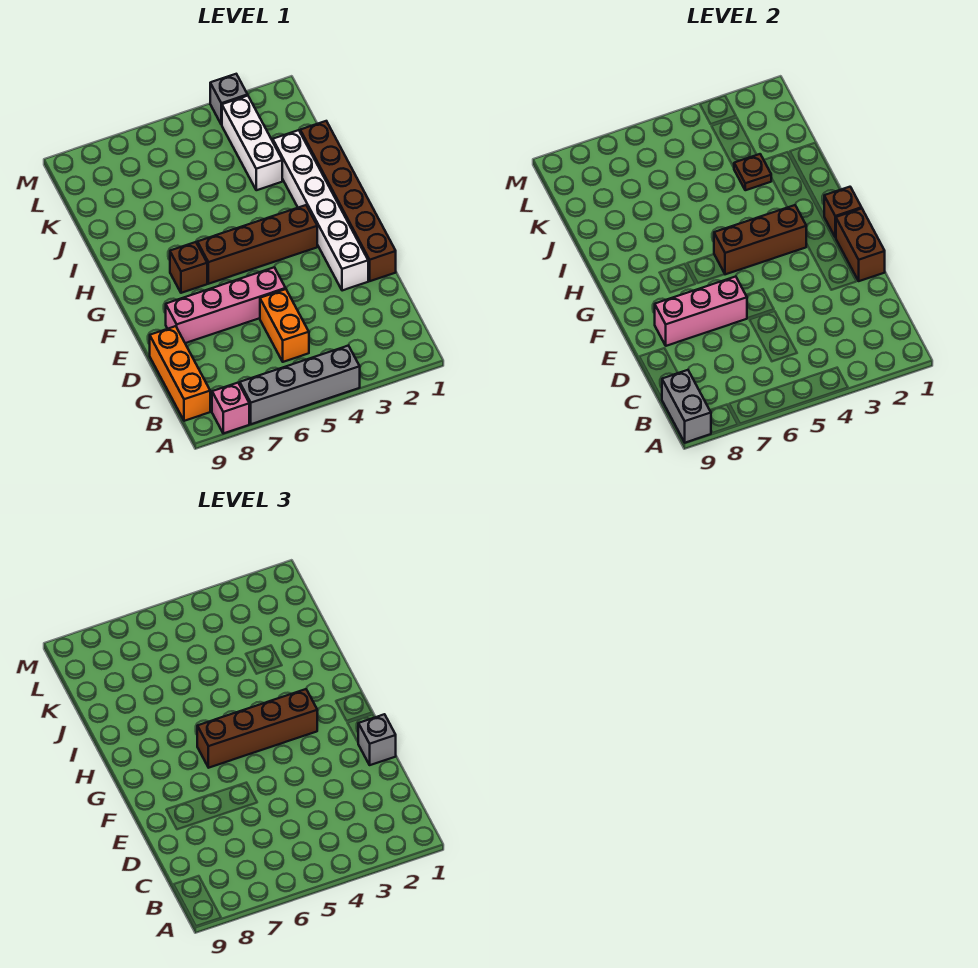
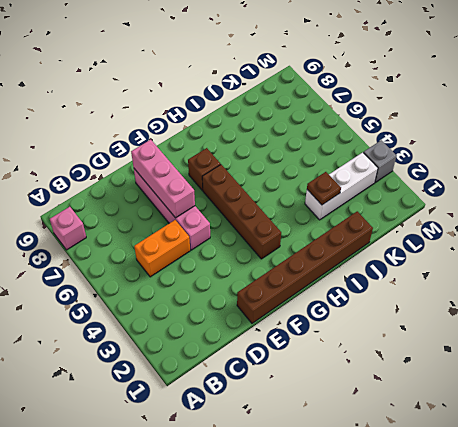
none -> grey 1x4 brick [240,345,360,424]
none -> orange 1x3 brick [150,326,210,421]
none -> white 1x6 brick [273,130,368,291]

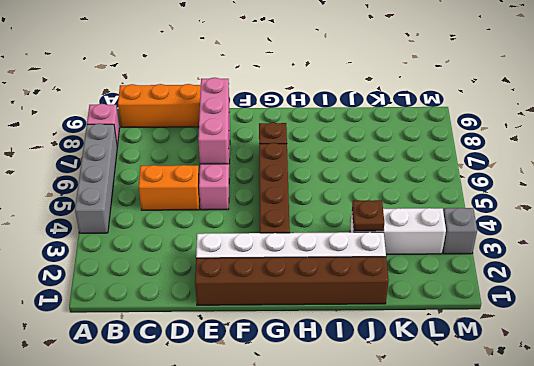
none -> grey 1x2 brick [662,370,711,443]
none -> brown 1x2 brick [836,209,885,281]
none -> brown 1x1 brick [824,187,862,237]

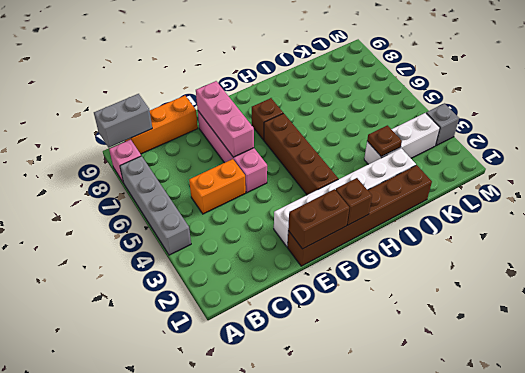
none -> brown 1x3 brick [714,205,806,274]
none -> grey 1x1 brick [358,714,396,765]
none -> brown 1x4 brick [197,689,317,768]

